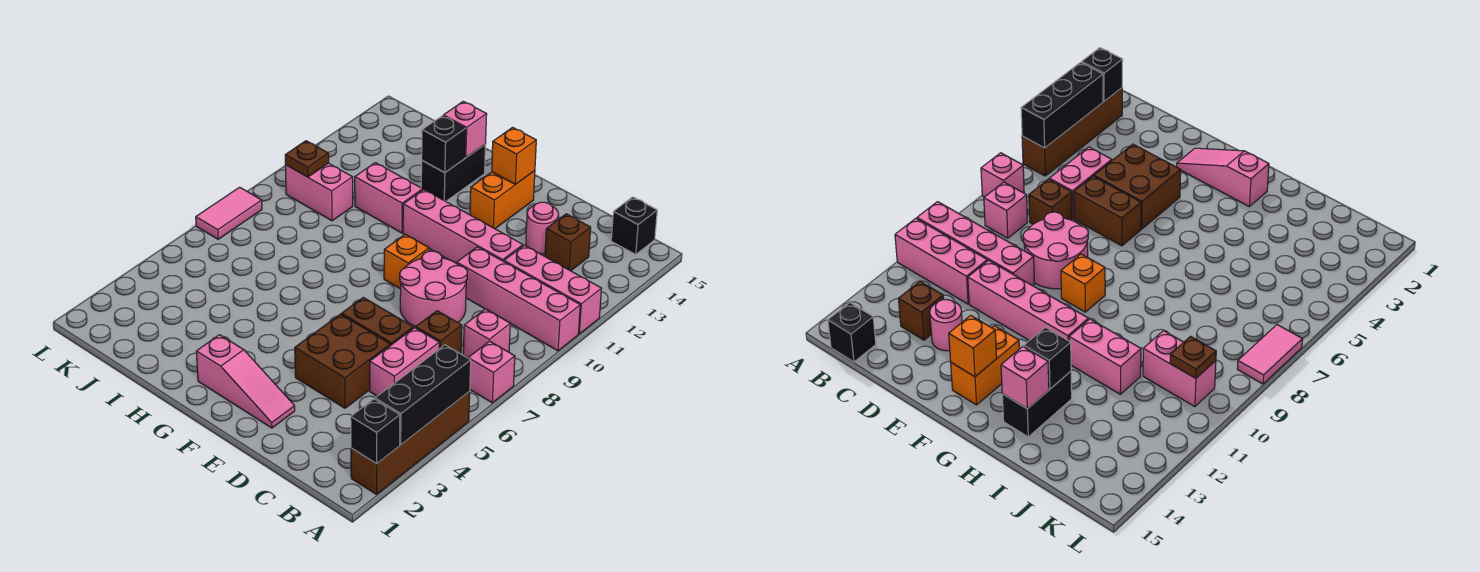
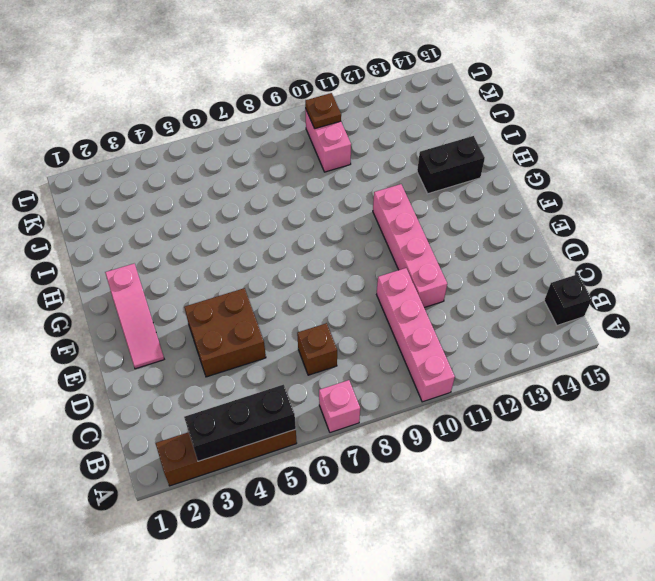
none -> pink 1x3 brick [504,245,602,334]
none -> pink 1x1 brick [463,309,510,358]
none -> pink 1x2 brick [370,328,439,396]

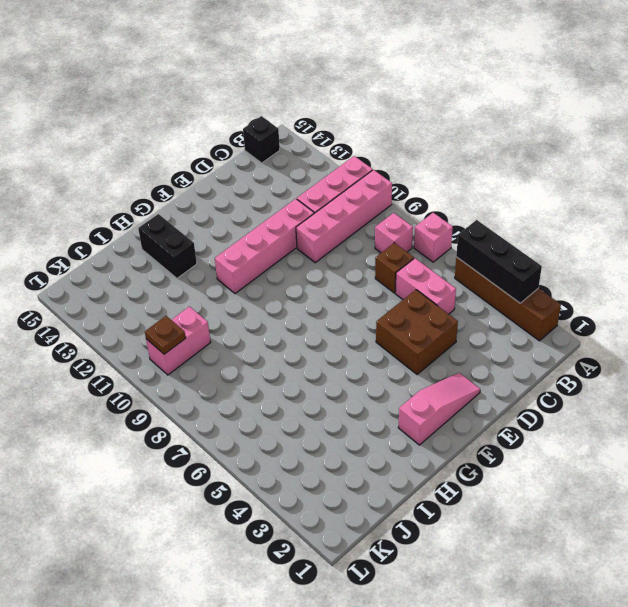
none -> brown 1x1 brick [545,214,591,271]
none -> brown 1x2 brick [341,297,413,345]
none -> pink 2x2 round brick [400,251,467,327]

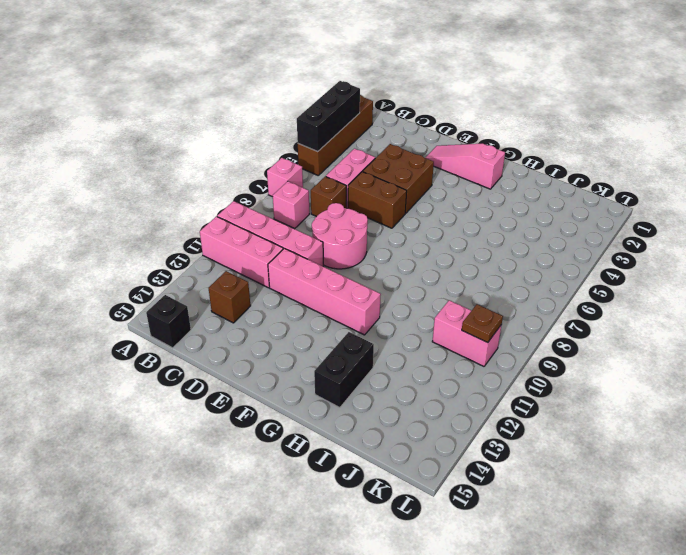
none -> pink 1x1 round brick [526,202,558,254]
none -> orange 1x1 brick [384,234,429,289]
none -> orange 1x2 brick [470,171,535,229]

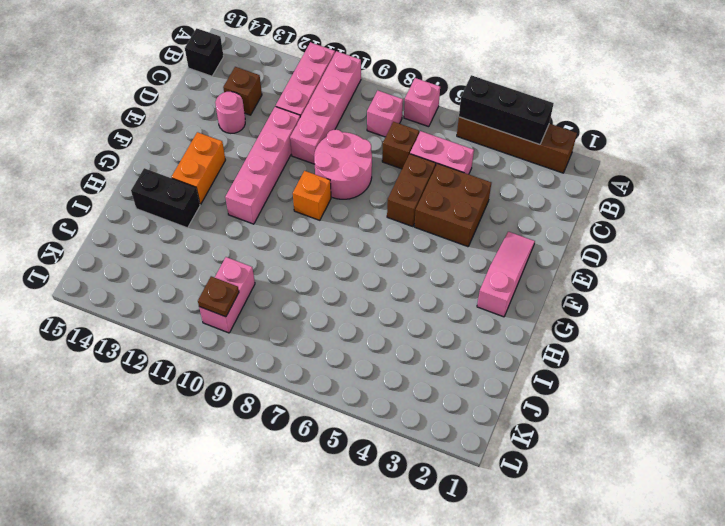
orange 1x2 brick [172,132,225,204] -> orange 1x2 brick turned to [470,171,535,229]
none -> pink 1x2 brick [355,163,423,233]
none -> pink 1x2 tile [196,187,262,239]
none -> black 1x1 brick [351,399,400,464]

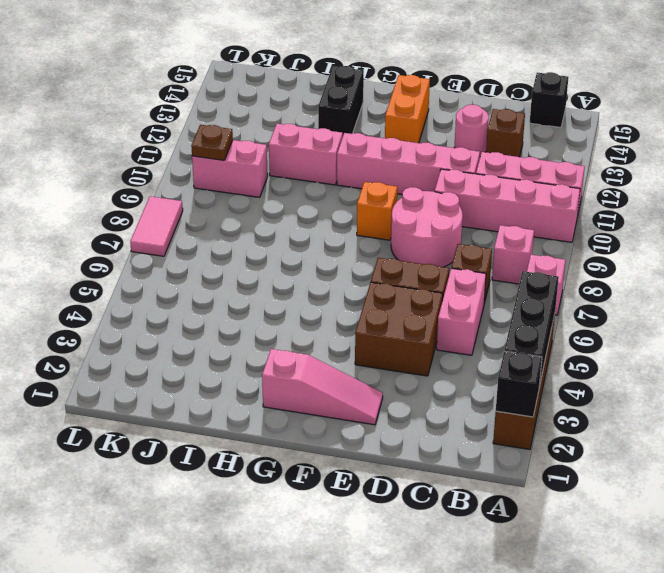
none -> orange 1x1 brick [492,127,536,184]
none -> black 1x1 brick [422,116,466,173]
none -> pink 1x1 brick [443,101,487,158]

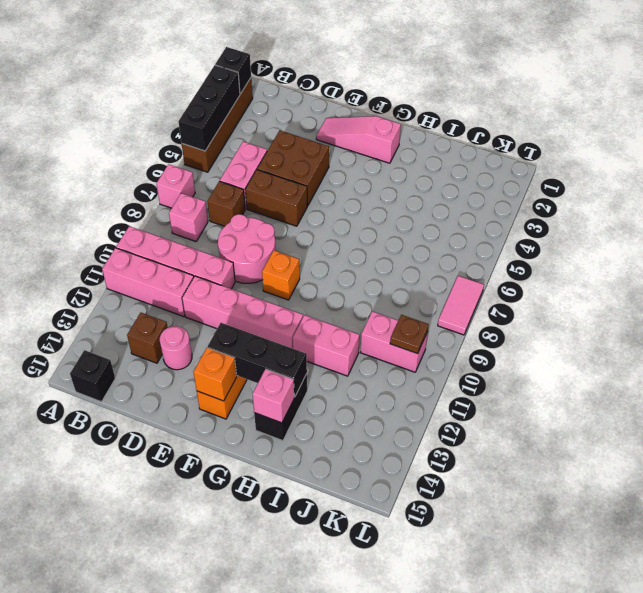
black 1x3 brick [208,323,307,397] -> black 1x1 brick [422,116,466,173]

